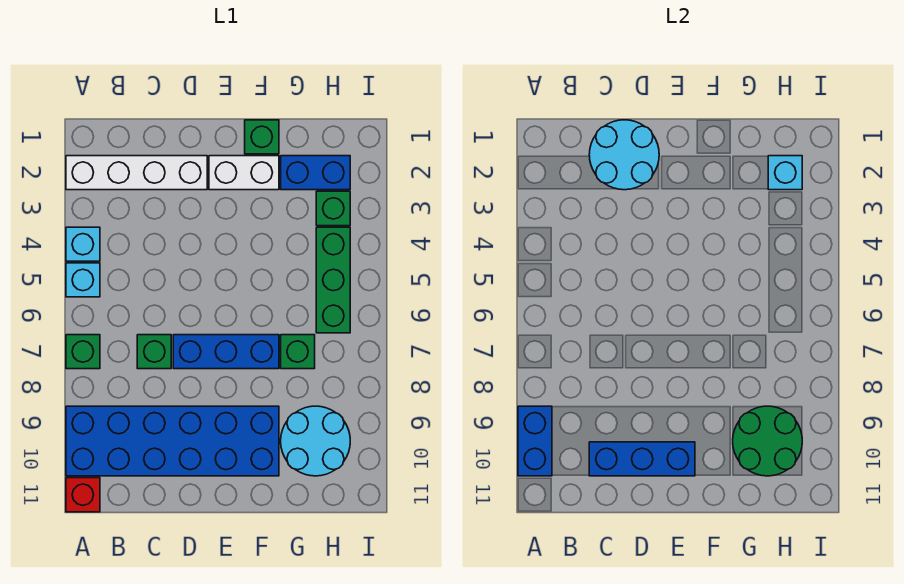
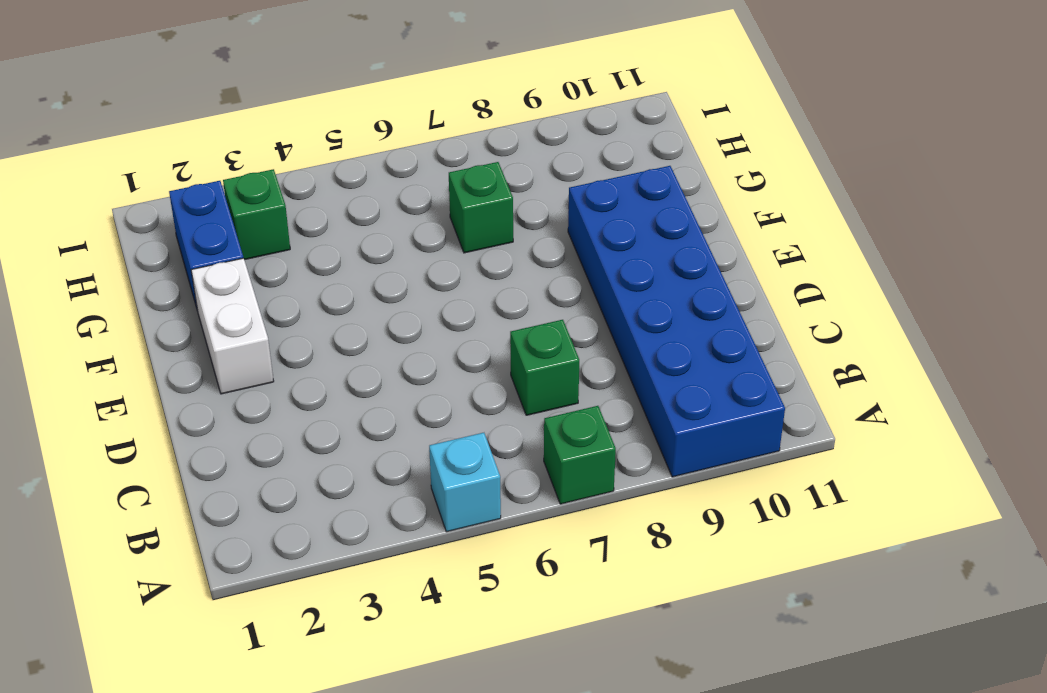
none -> white 1x4 brick [66,156,207,190]
none -> cyan 1x1 brick [66,227,100,261]
none -> red 1x1 brick [66,478,100,512]

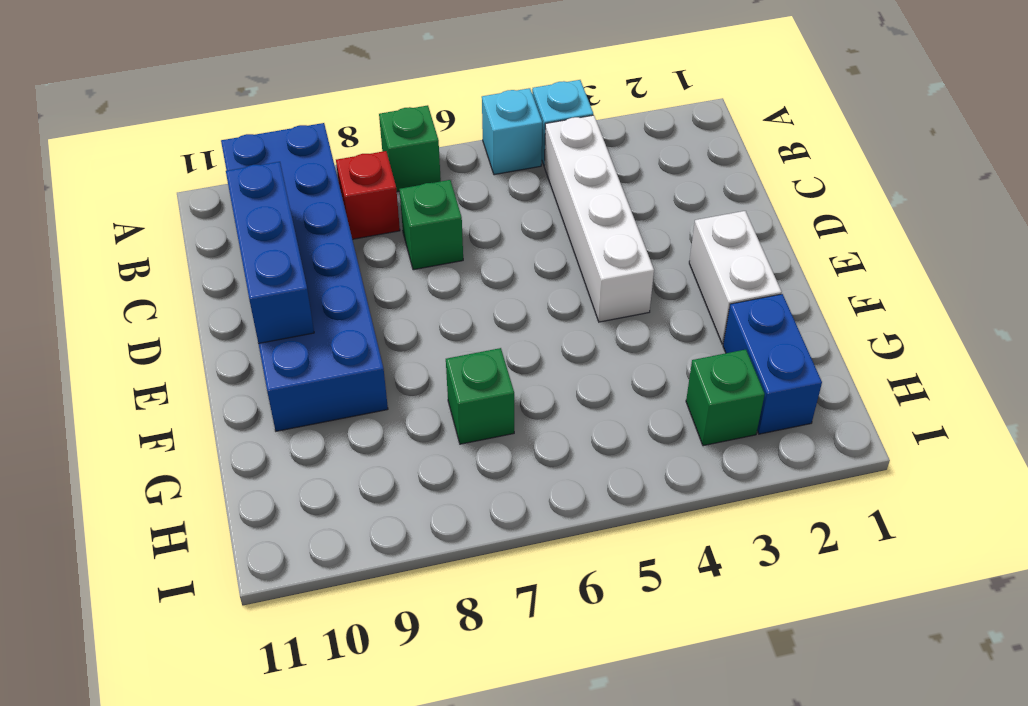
white 1x4 brick [544,115,654,322] -> white 1x4 brick moved to [66,156,207,190]
red 1x1 brick [336,151,400,239] -> red 1x1 brick moved to [66,478,100,512]
none -> blue 1x3 brick [173,335,279,369]
none -> green 1x1 brick [245,120,279,154]
none -> cyan 2x2 round brick [281,406,350,476]

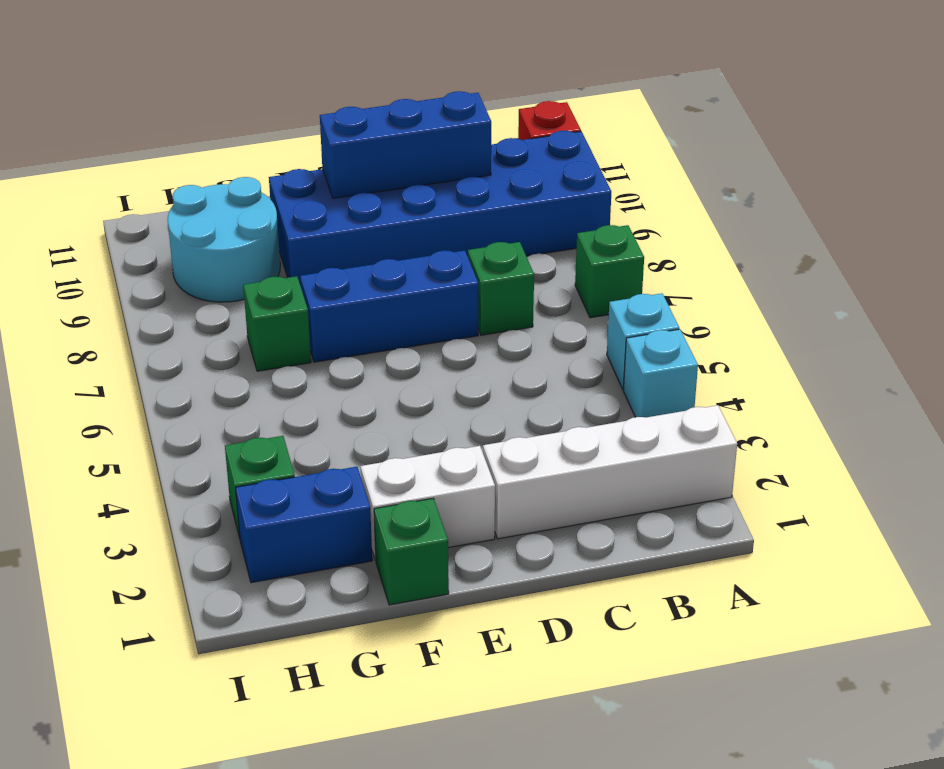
none -> green 1x3 brick [316,227,350,333]
none -> blue 1x2 brick [518,406,552,476]
none -> cyan 2x2 round brick [589,120,659,190]

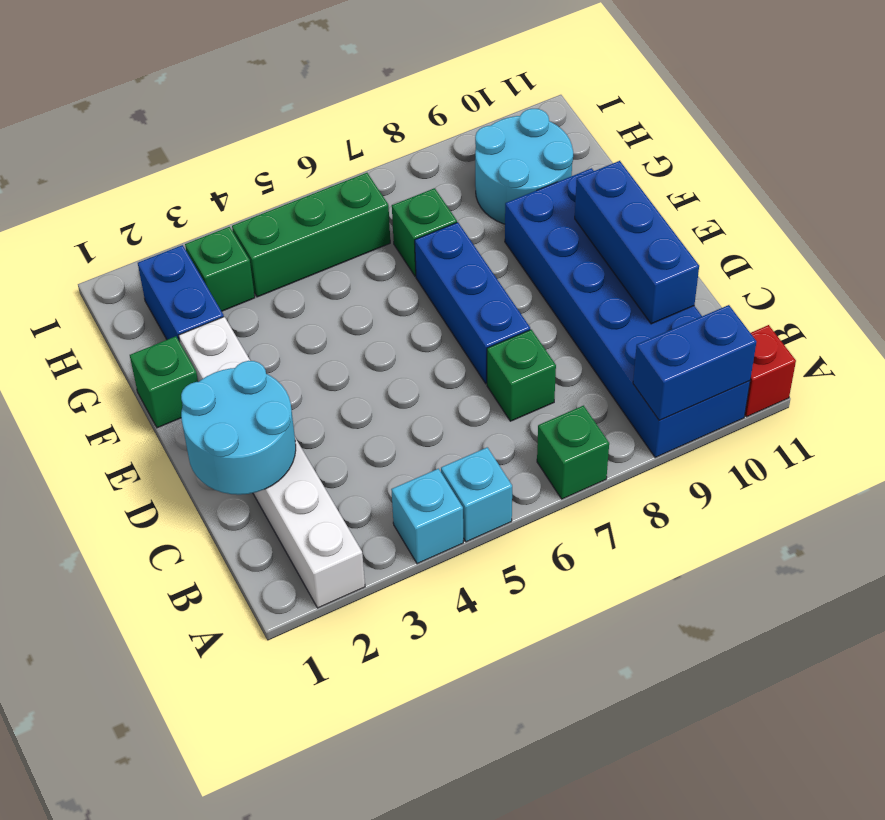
none -> green 2x2 round brick [733,406,802,476]
none -> cyan 1x1 brick [768,156,802,190]

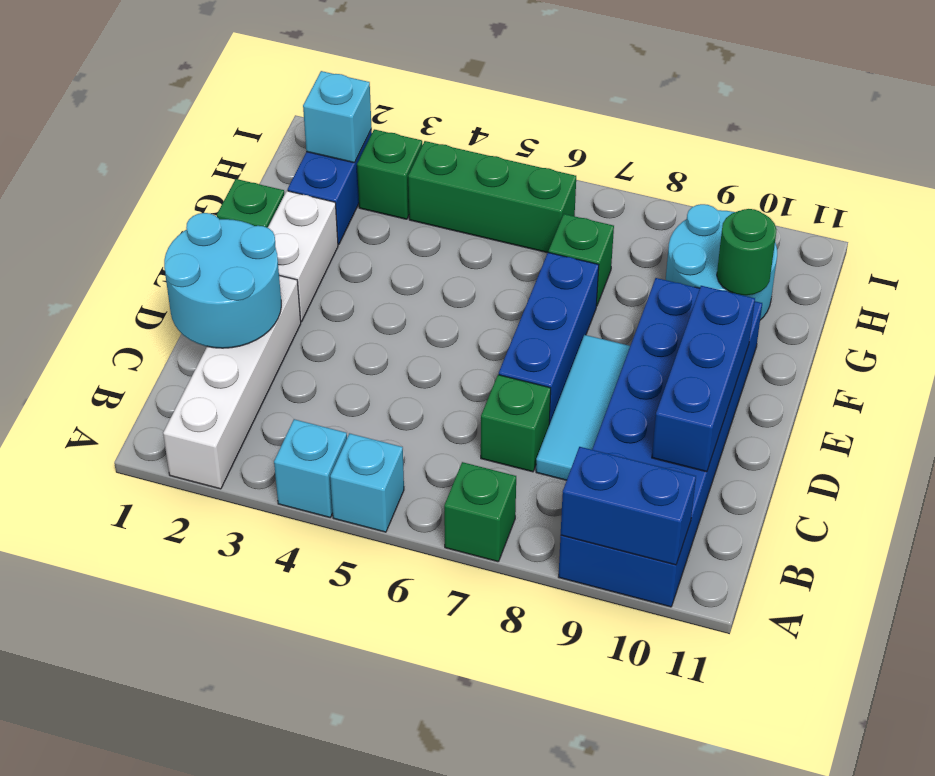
cyan 1x3 tile [536,335,630,480] -> none
green 1x1 round brick [717,209,776,295] -> green 2x2 round brick [733,406,802,476]
none -> red 1x1 brick [66,478,100,512]

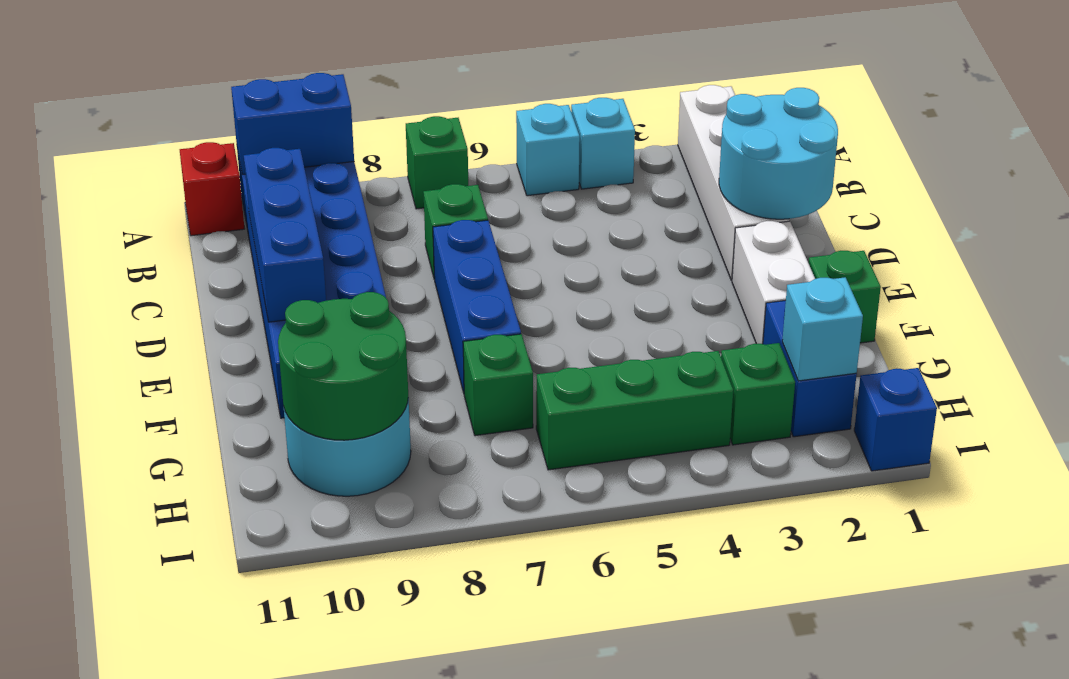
blue 1x1 brick [854,368,937,471] -> none

